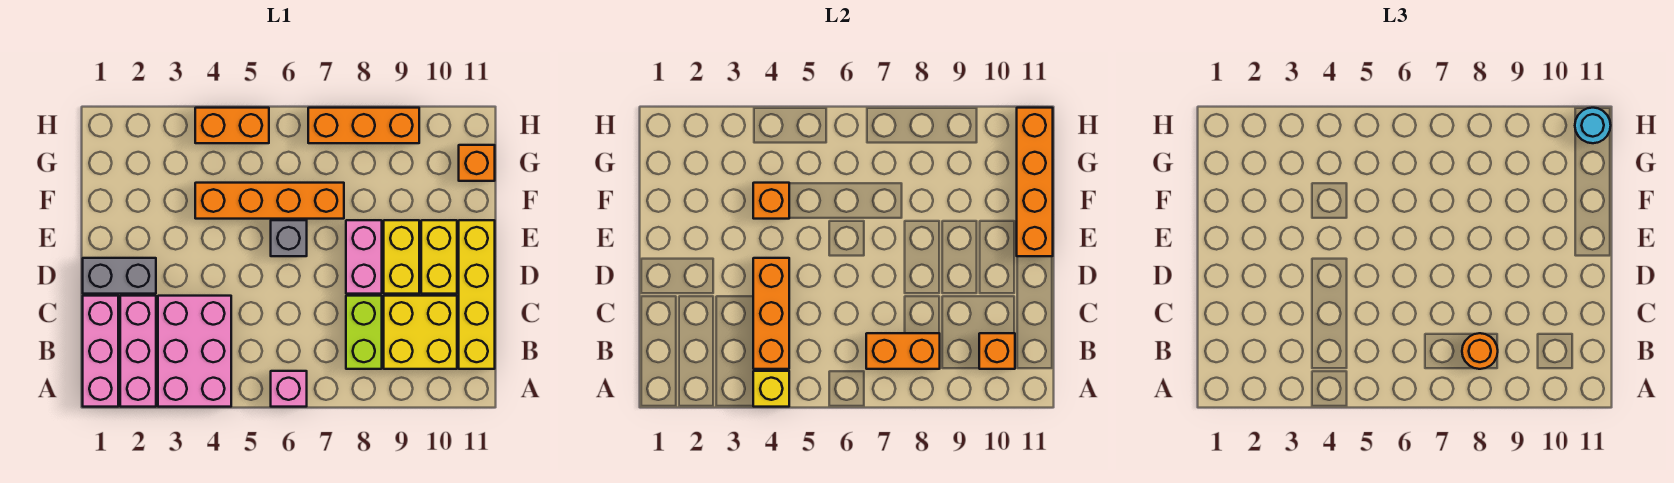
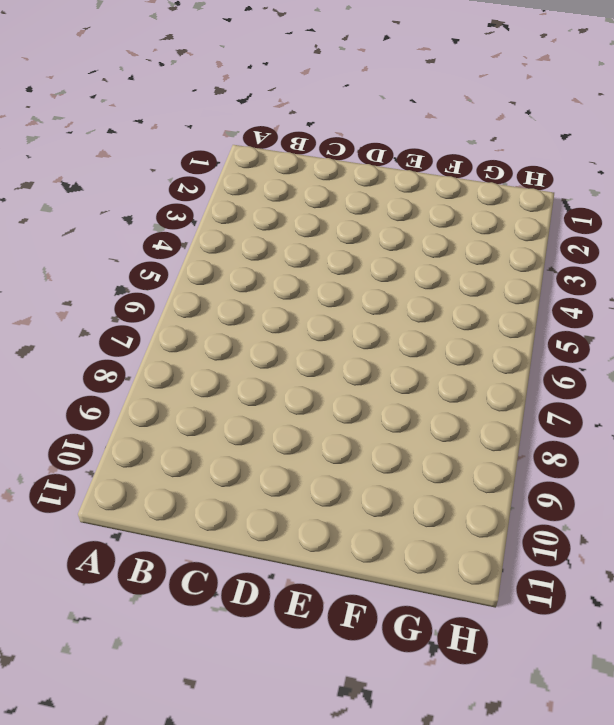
none -> pink 1x3 brick [83,296,118,407]
none -> pink 1x3 brick [120,296,156,407]
none -> pink 2x3 brick [158,296,231,407]

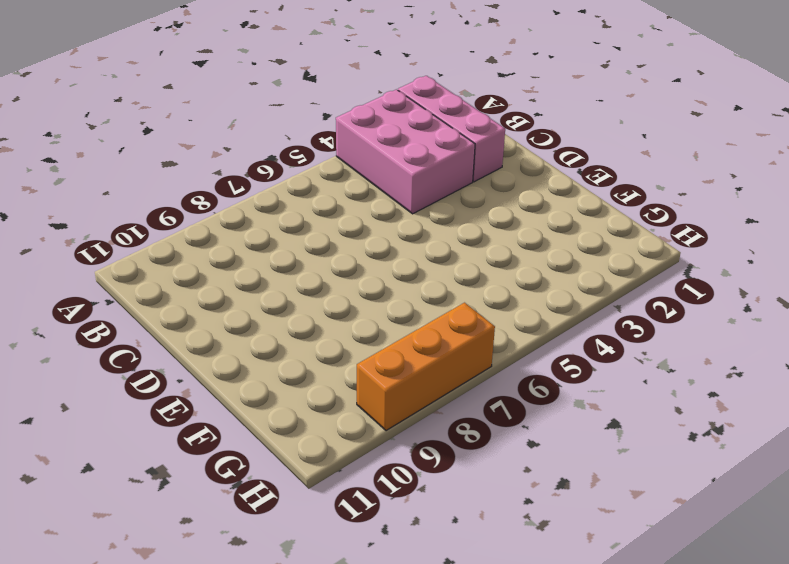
none -> pink 1x3 brick [83,296,118,407]
none -> pink 1x1 brick [271,371,307,407]
none -> lime 1x2 brick [346,296,382,369]

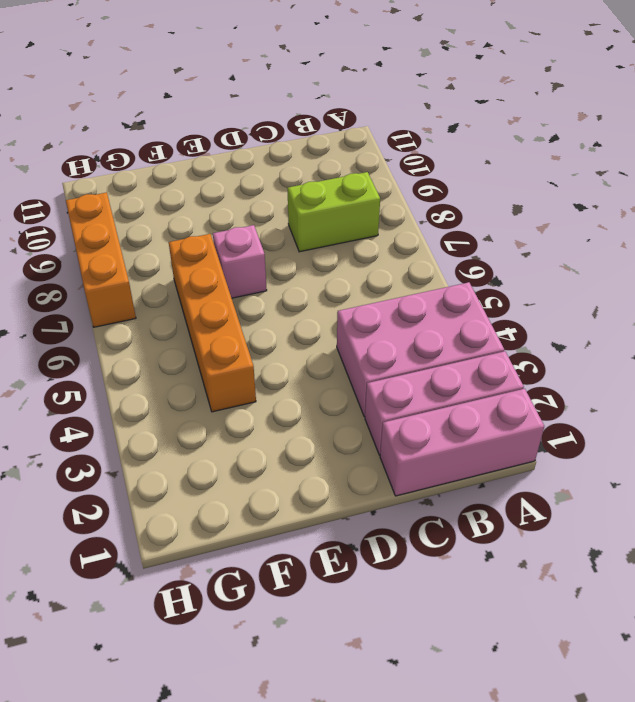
pink 1x1 brick [213,225,267,298] -> pink 1x1 brick moved to [271,371,307,407]
none -> yellow 2x2 brick [384,296,457,369]
none -> yellow 1x4 brick [459,220,495,369]
none -> grey 1x2 brick [83,258,156,294]

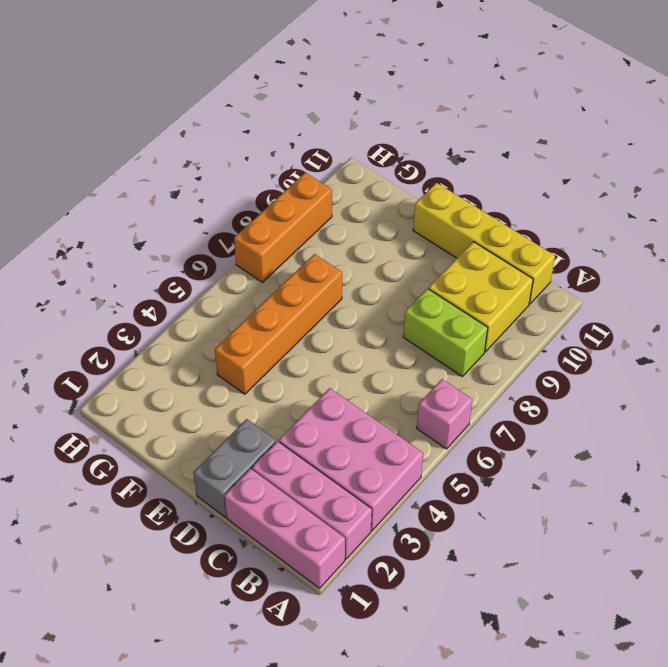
none -> pink 1x2 brick [346,220,382,294]
none -> yellow 1x2 brick [384,220,419,294]
none -> yellow 1x2 brick [421,220,457,294]

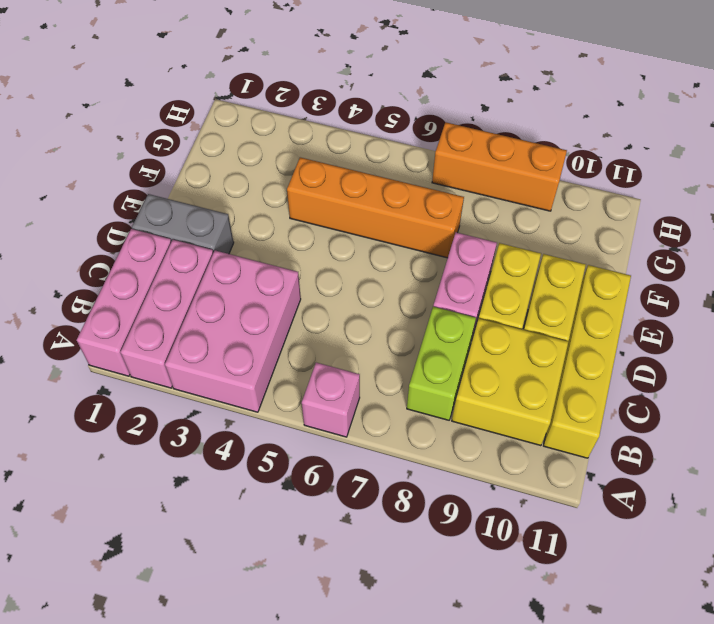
none -> grey 1x1 brick [271,220,307,256]
none -> orange 1x1 brick [459,145,495,181]
none -> orange 1x2 brick [195,108,269,143]

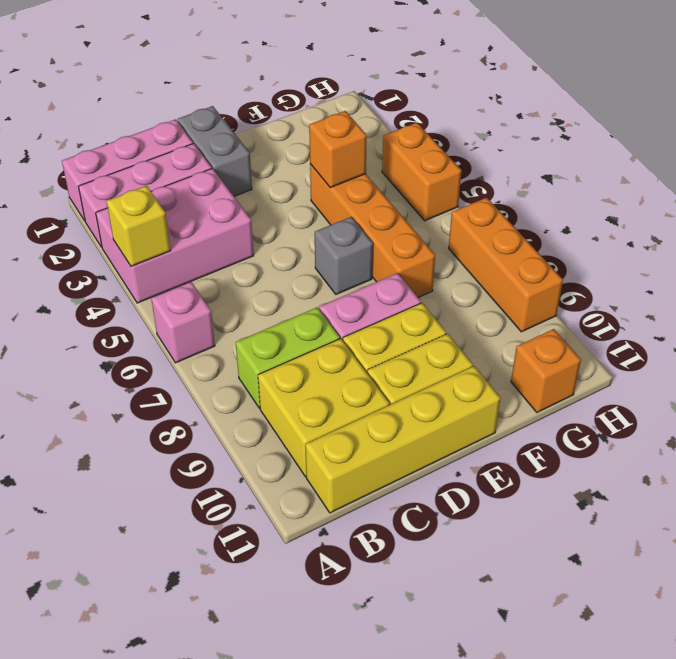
none -> orange 1x3 brick [753,258,789,369]
none -> orange 1x2 brick [866,333,940,369]
none -> orange 1x1 brick [979,333,1015,369]

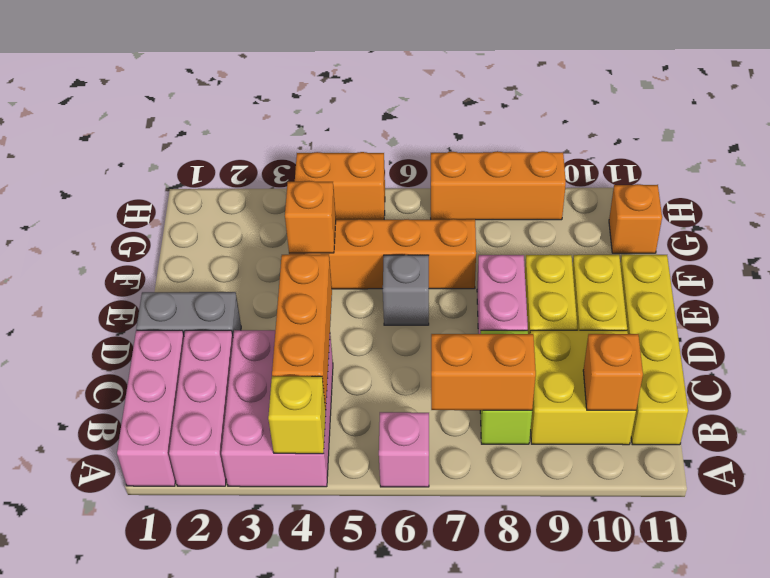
none -> orange 1x4 brick [1017,108,1053,256]
none -> orange 1x1 round brick [1462,333,1498,369]
none -> cyan 1x1 round brick [1575,108,1611,143]

